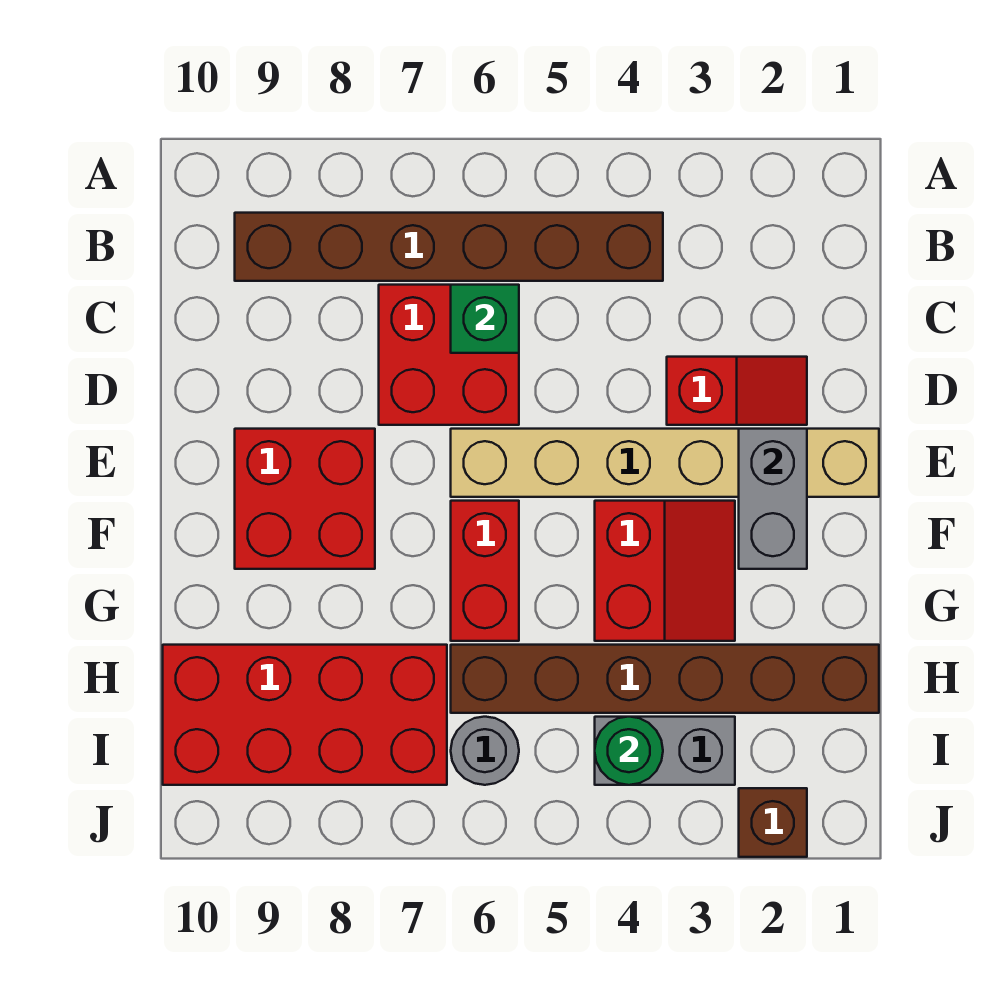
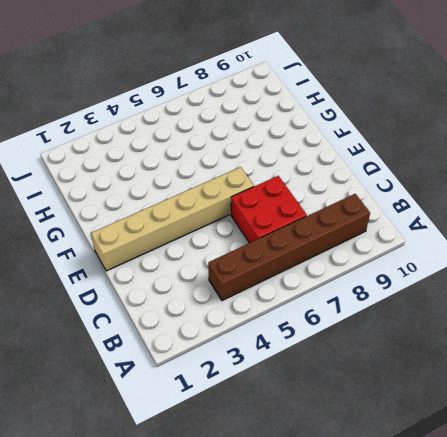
none -> red 1x2 slope [667,357,807,425]
none -> red 2x2 brick [235,429,375,569]
none -> red 2x2 slope [595,501,735,641]

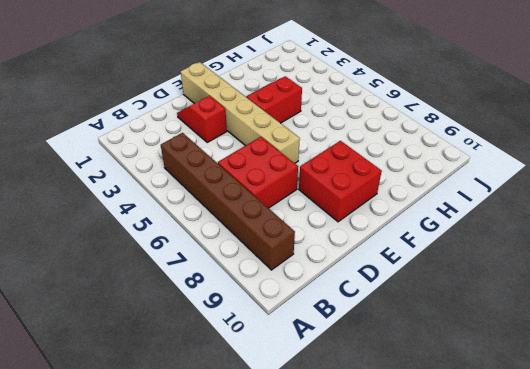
none -> red 1x2 brick [451,501,519,641]
none -> brown 1x6 brick [451,645,879,713]
none -> red 2x4 brick [163,645,447,785]

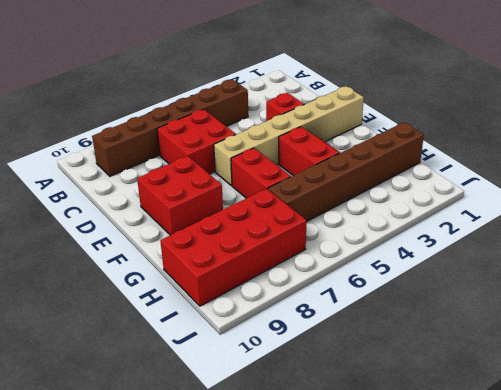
none -> grey 1x2 brick [595,717,735,785]
none -> grey 1x1 round brick [451,717,519,785]
none -> brown 1x1 brick [739,788,807,857]

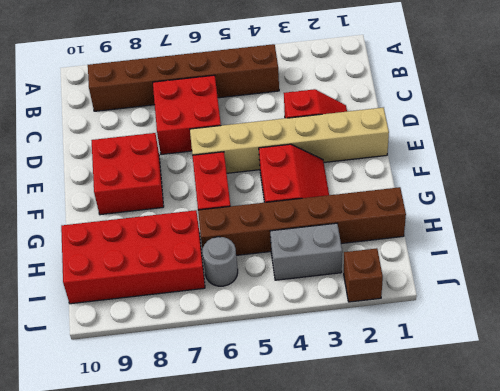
none -> green 1x1 brick [451,285,519,353]
none -> grey 1x2 brick [739,429,807,569]
none -> green 1x1 round brick [595,717,663,785]

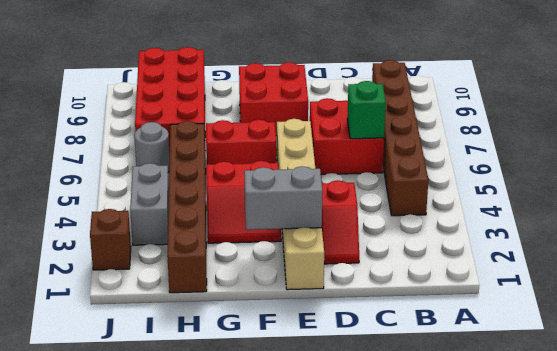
none -> green 1x1 round brick [595,717,663,785]

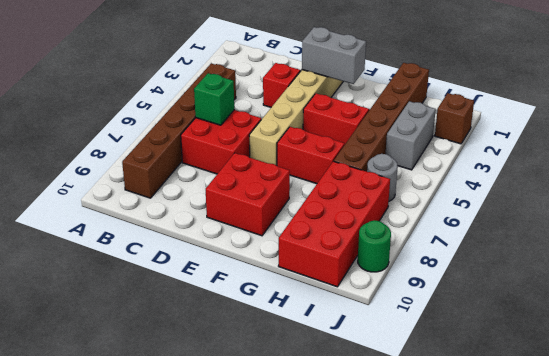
green 1x1 round brick [358,220,391,272] -> green 1x1 round brick moved to [595,717,663,785]

